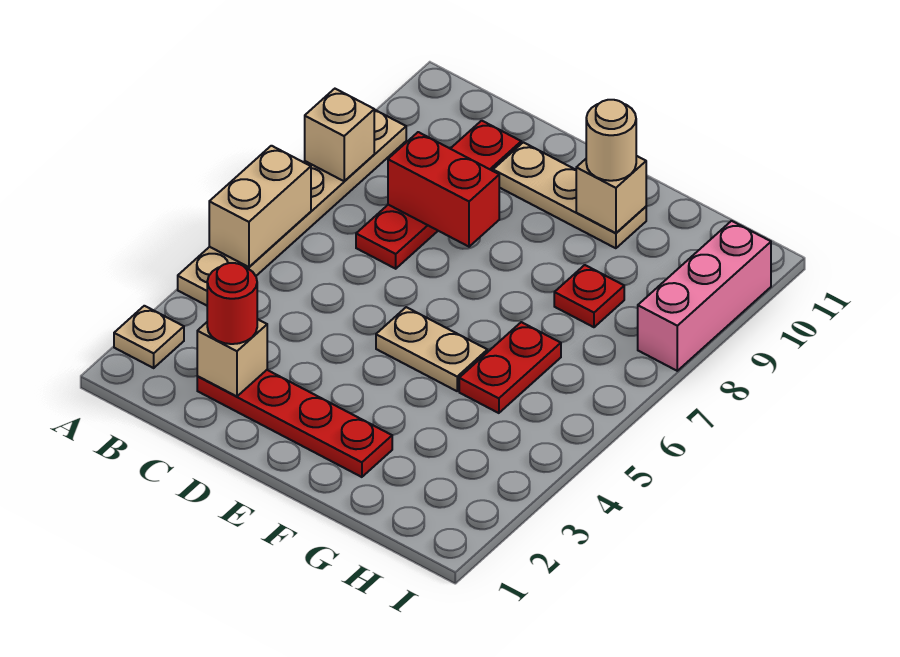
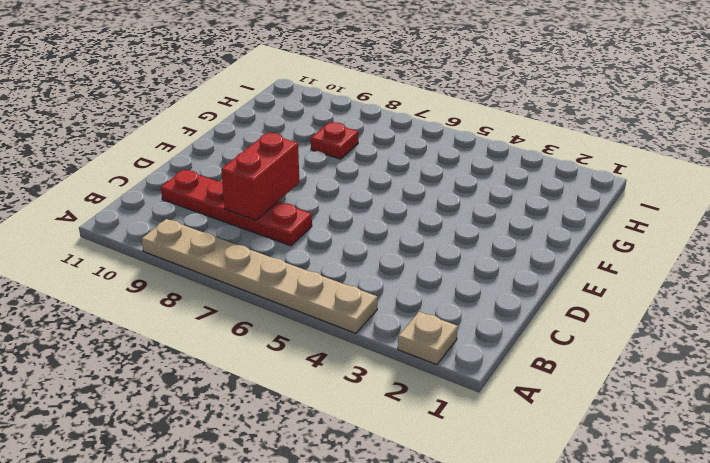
none -> red 1x4 plate [197,370,392,477]
none -> tan 1x3 plate [493,142,646,248]
none -> tan 1x2 plate [376,307,487,391]

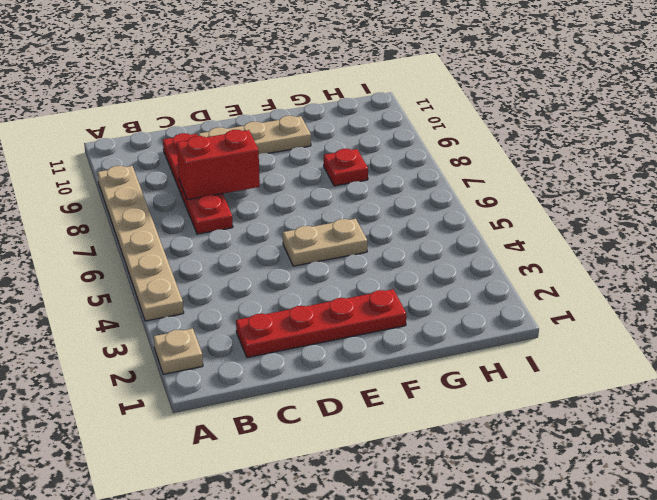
none -> red 1x2 plate [459,322,561,413]
none -> pink 1x3 brick [638,221,771,371]
none -> tan 1x2 brick [209,146,311,267]

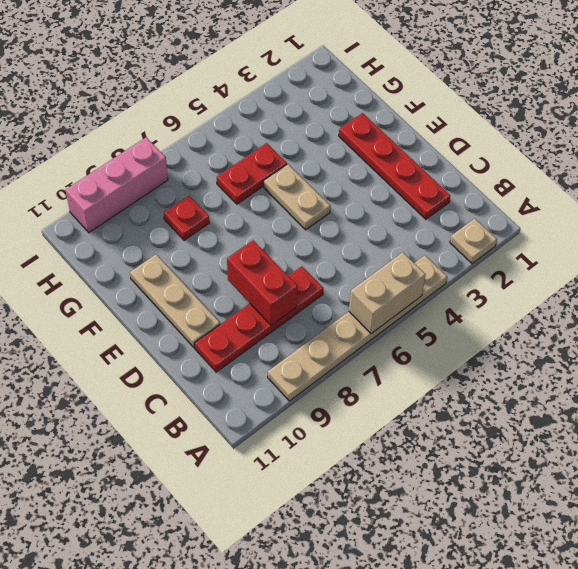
none -> tan 1x1 brick [305,89,374,181]
none -> tan 1x1 brick [197,319,267,396]
none -> tan 1x1 brick [576,156,646,233]

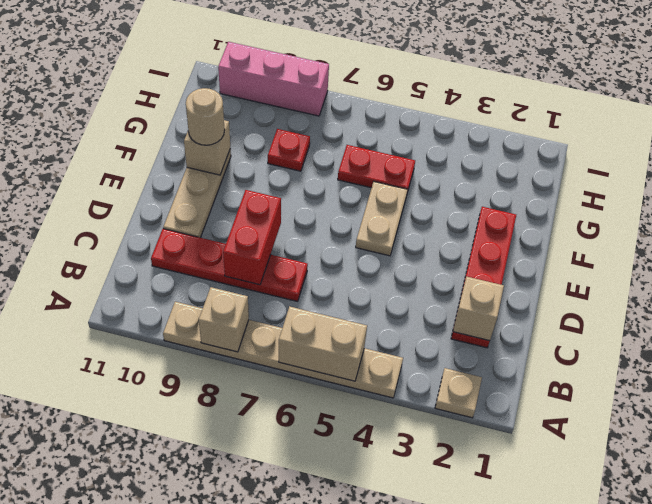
none -> red 1x1 round brick [207,263,257,344]

